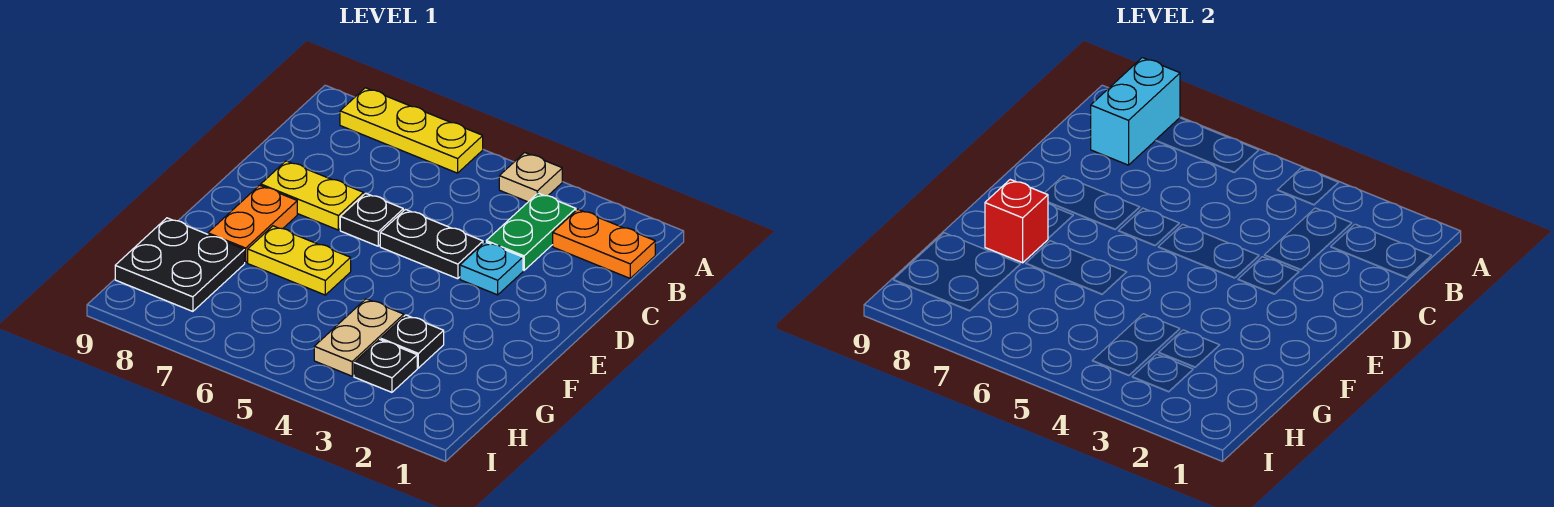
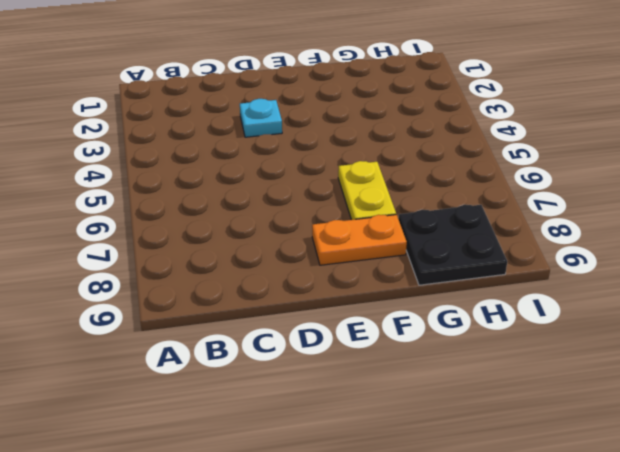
none -> tan 1x1 plate [499,153,562,202]
none -> yellow 1x3 plate [340,88,483,173]
none -> orange 1x2 plate [553,209,655,278]

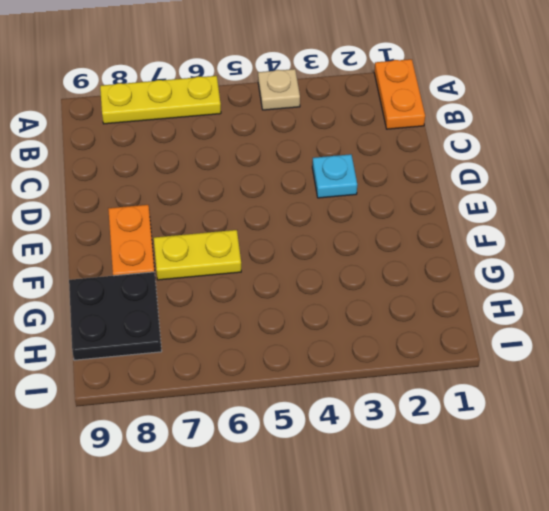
orange 1x2 plate [374,59,425,129] -> orange 1x2 plate turned to [553,209,655,278]
none -> green 1x2 plate [486,193,576,270]
none -> black 1x2 plate [380,210,483,279]
none -> black 1x1 plate [340,193,403,246]

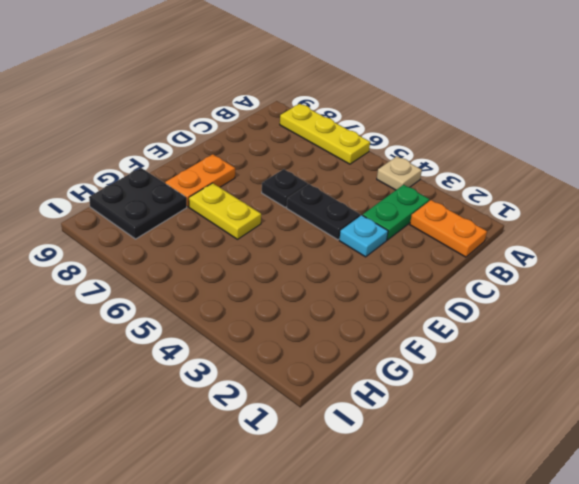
none -> yellow 1x2 plate [261,161,364,230]
none -> black 1x1 plate [381,315,444,368]
none -> tan 1x2 plate [314,299,404,376]

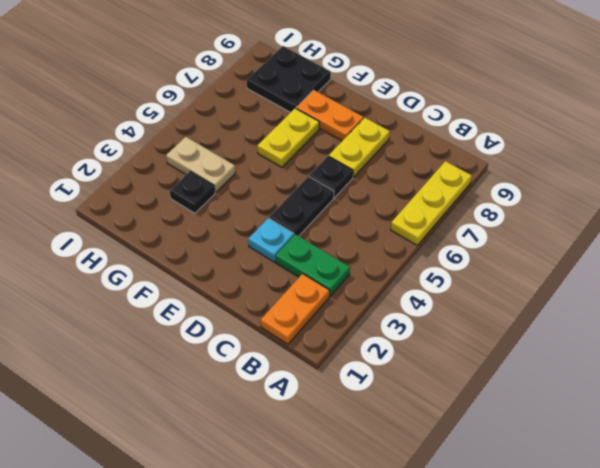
none -> tan 1x1 plate [499,153,562,202]
none -> black 1x1 plate [354,339,417,392]
none -> cyan 1x2 brick [1091,58,1180,165]

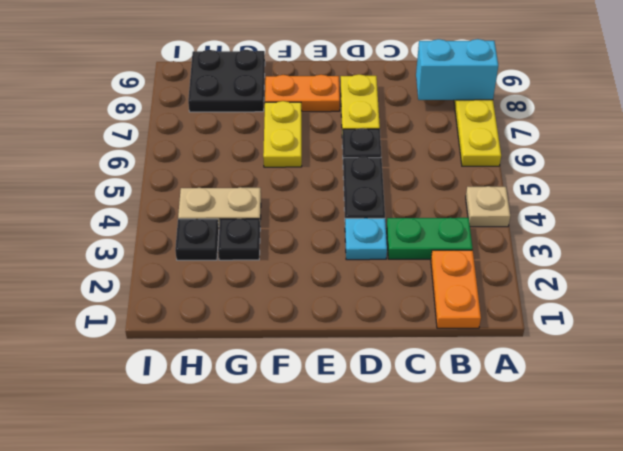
none -> red 1x1 brick [985,180,1048,263]

